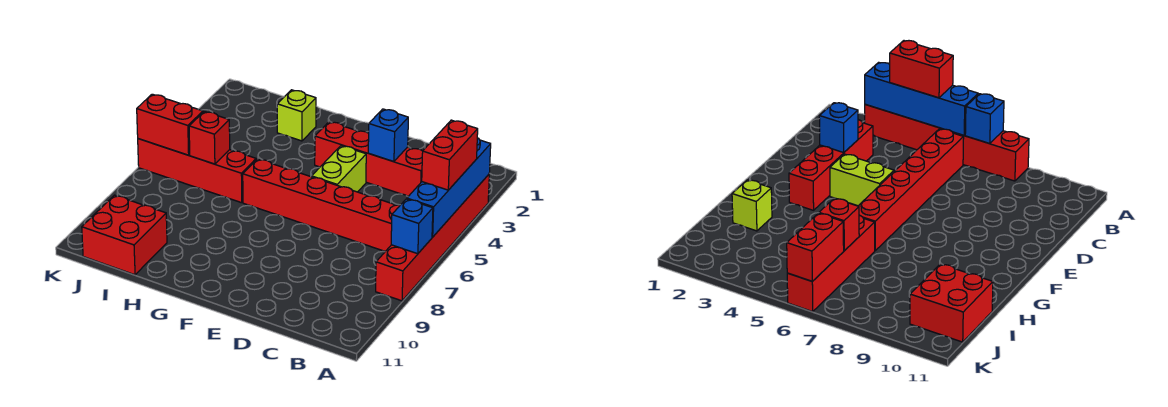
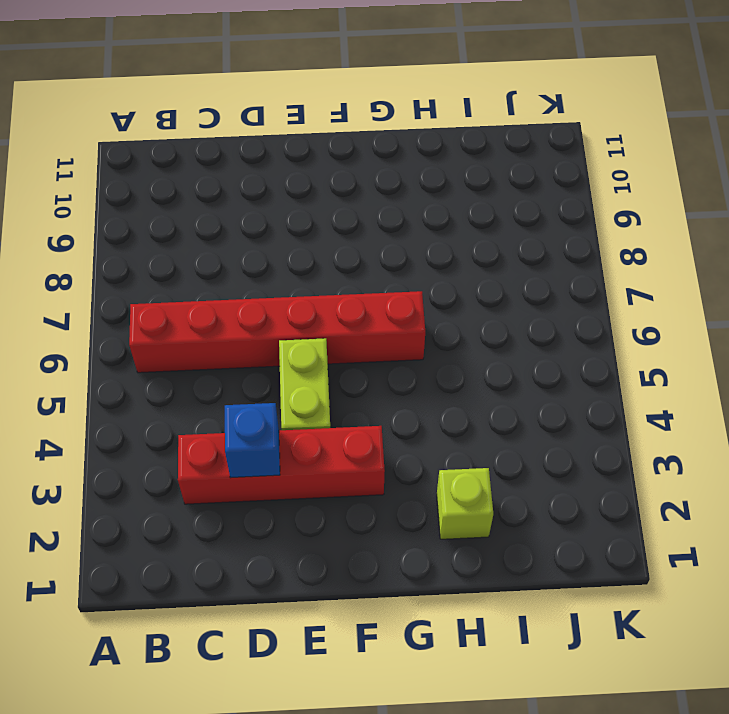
none -> red 1x6 brick [376,175,489,301]
none -> red 1x4 brick [138,139,256,203]
none -> red 2x2 brick [82,195,167,275]

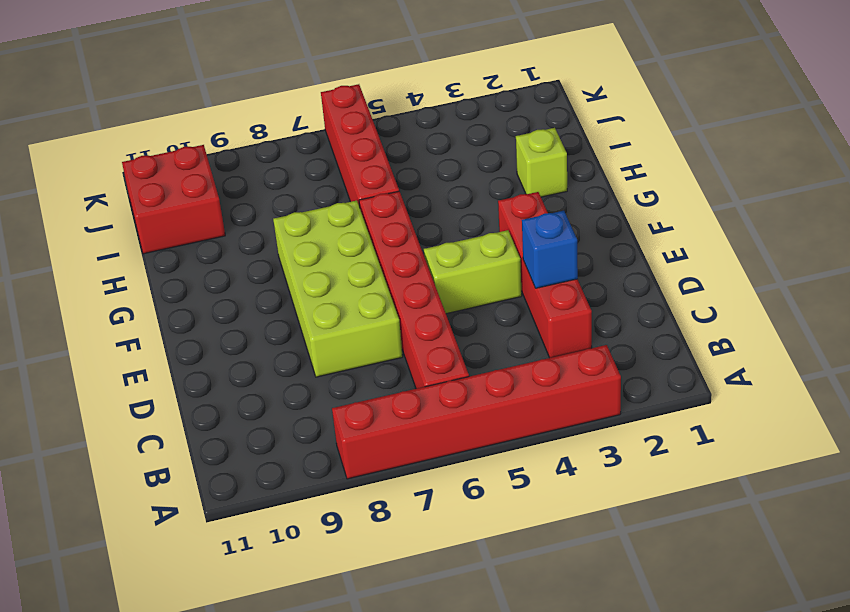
lime 2x4 brick [273,201,403,377] -> none
none -> blue 1x4 brick [407,138,491,237]
none -> blue 1x1 brick [391,199,433,254]
none -> red 1x1 brick [189,111,230,164]

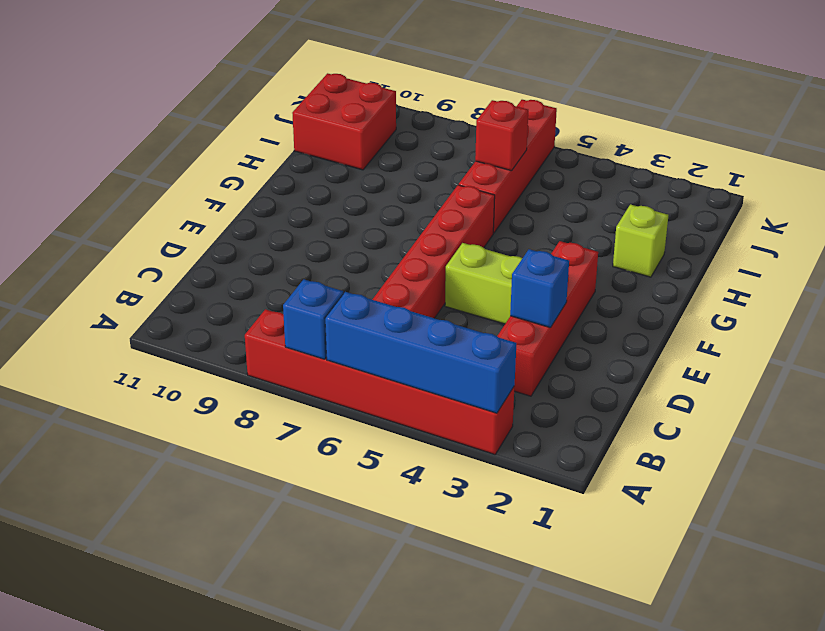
none -> red 1x2 brick [137,94,203,155]
none -> red 1x2 brick [422,120,478,190]

